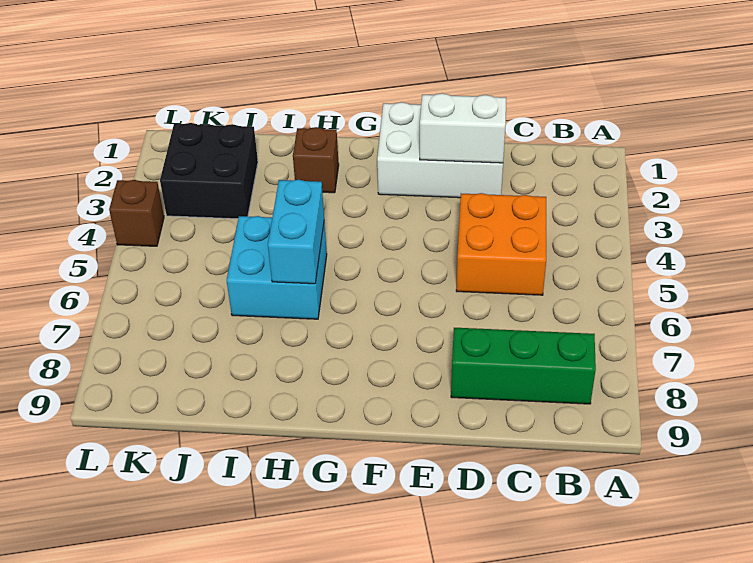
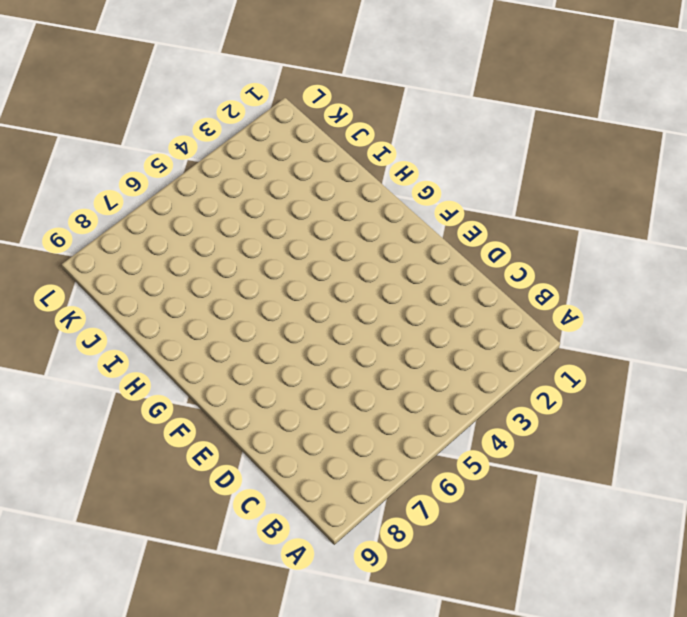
none -> green 1x3 brick [451,328,596,404]
none -> orange 2x2 brick [456,193,546,295]

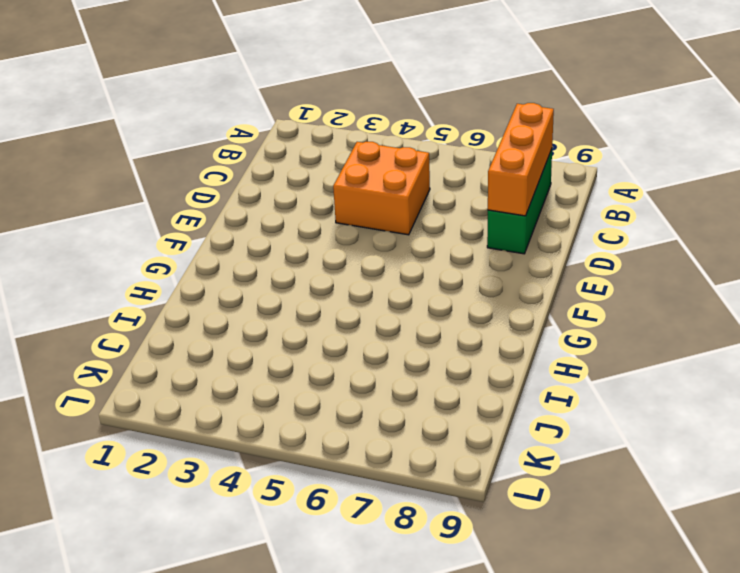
orange 1x3 brick [488,103,554,216] -> none
none -> white 2x3 brick [377,102,503,198]
none -> brown 1x1 brick [293,127,339,193]

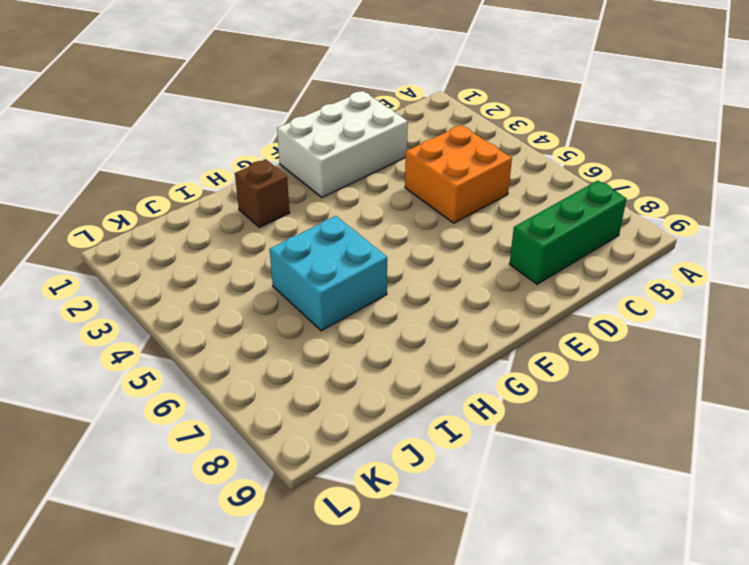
none -> black 2x2 brick [160,123,258,219]
none -> brown 1x1 brick [109,180,164,246]

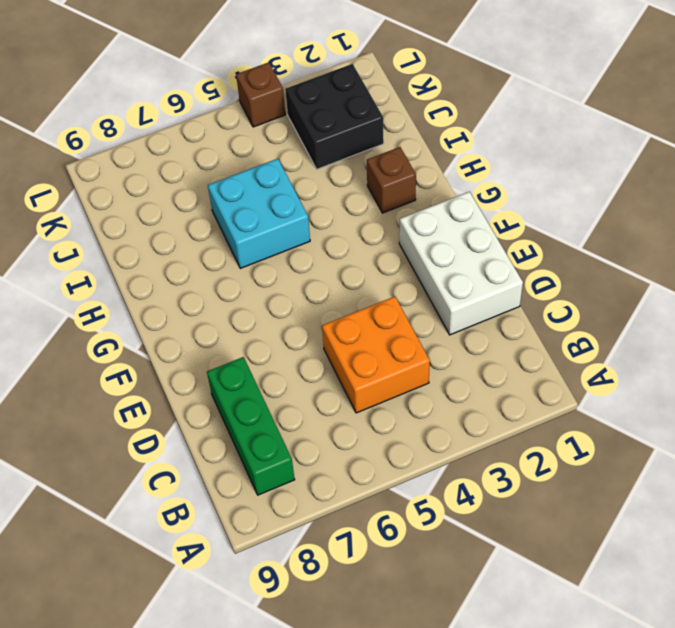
none -> white 1x2 brick [420,93,506,163]
none -> cyan 1x2 brick [268,180,324,284]

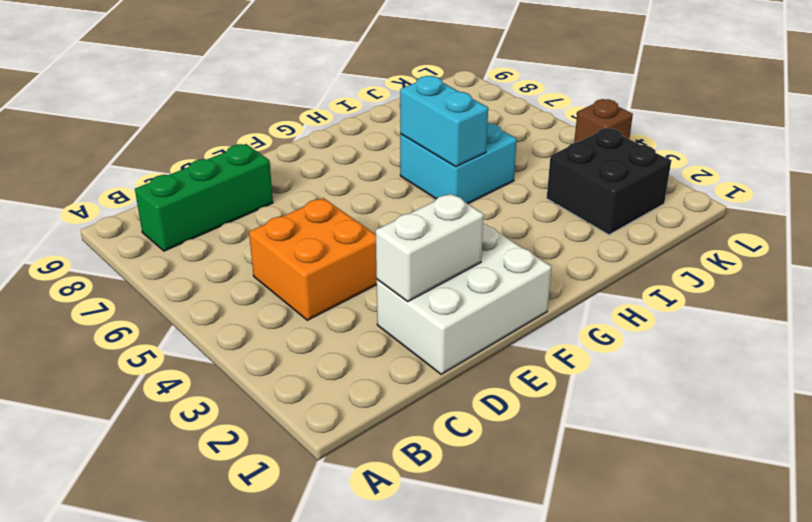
none -> brown 1x1 brick [293,127,339,193]

